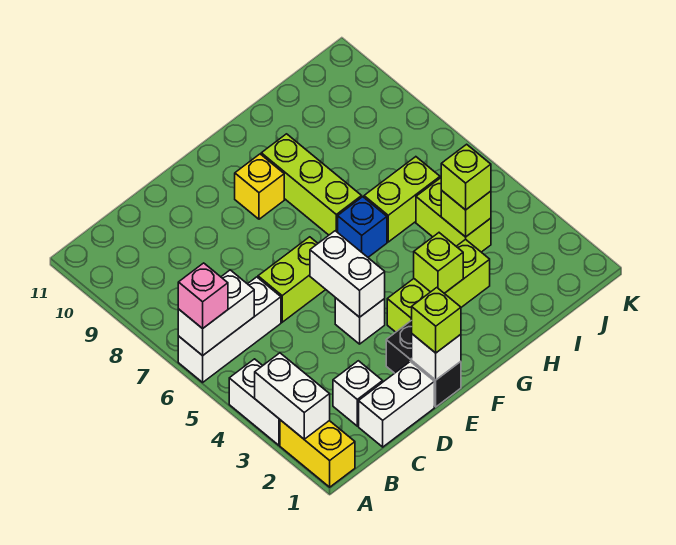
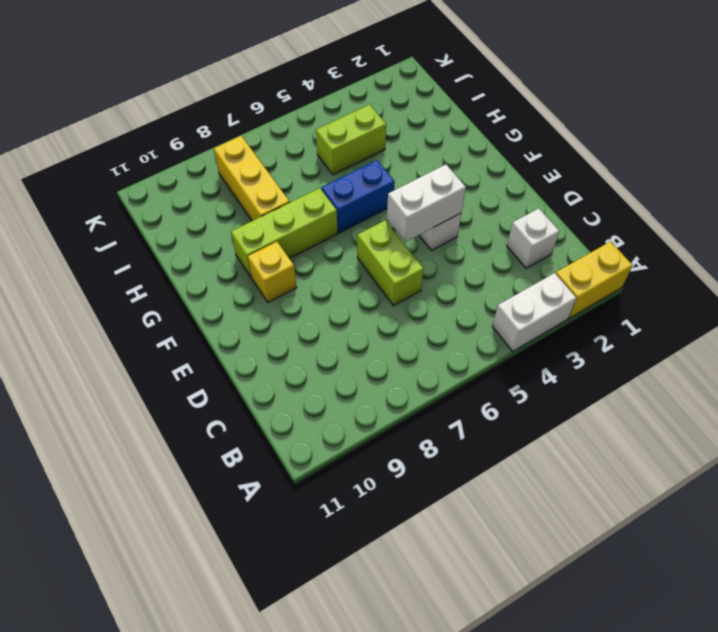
blue 1x2 brick [321,160,395,233] -> blue 1x1 brick [338,197,387,257]
yellow 1x3 brick [214,136,290,221] -> none
none -> white 1x3 brick [178,277,281,382]
none -> white 1x2 brick [359,362,434,447]
none -> black 1x2 brick [386,321,461,407]

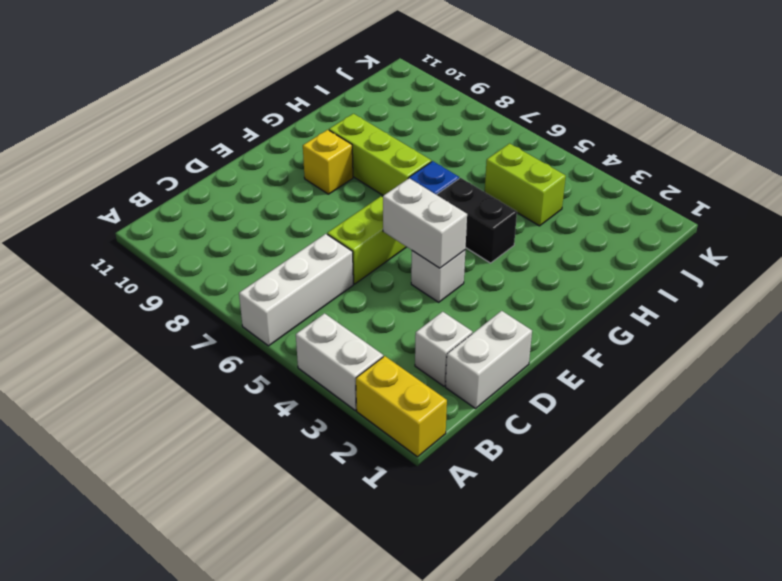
black 1x2 brick [437,178,517,263] -> black 1x2 brick moved to [386,321,461,407]
none -> lime 1x3 brick [387,239,490,332]
none -> lime 1x2 brick [364,157,440,242]
none -> white 1x2 brick [255,353,330,439]

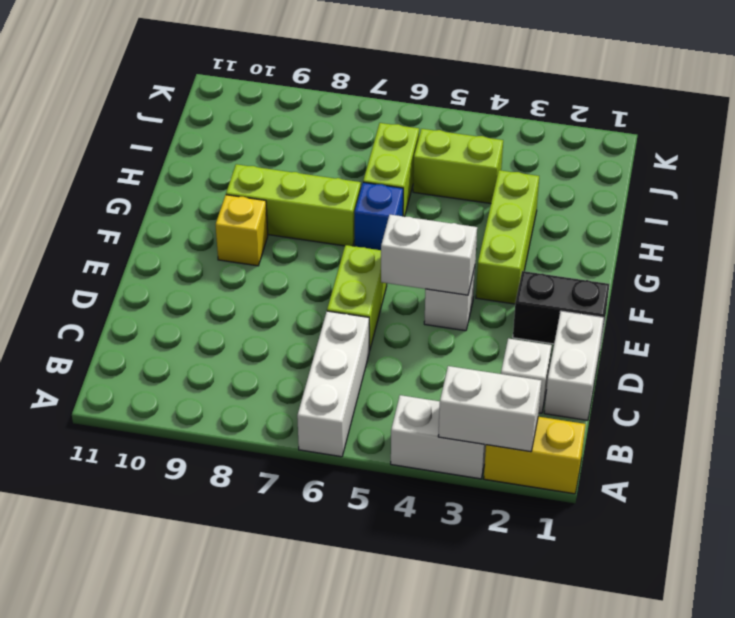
none -> white 1x2 brick [178,270,254,356]
none -> white 1x1 brick [412,334,461,380]
none -> lime 1x1 brick [414,233,463,293]

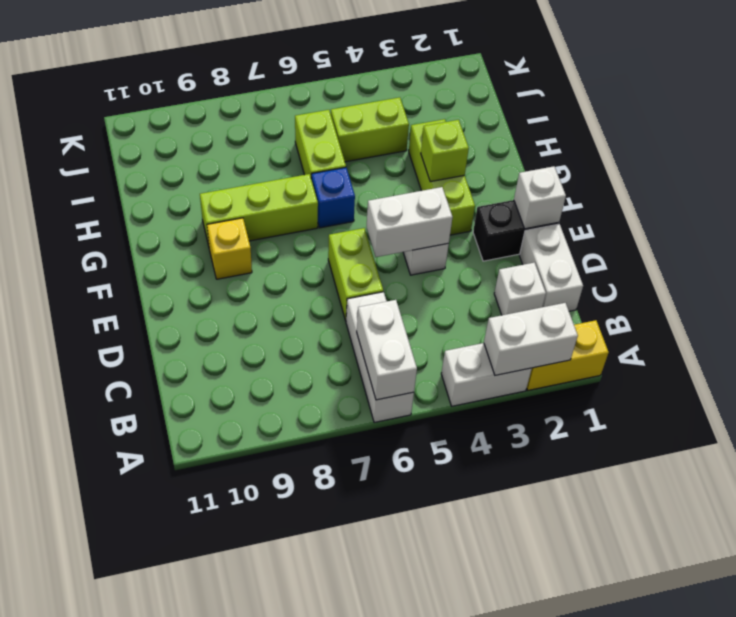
none -> lime 1x1 brick [441,191,491,237]
none -> pink 1x1 brick [178,263,228,329]
none -> lime 1x1 brick [411,288,461,353]

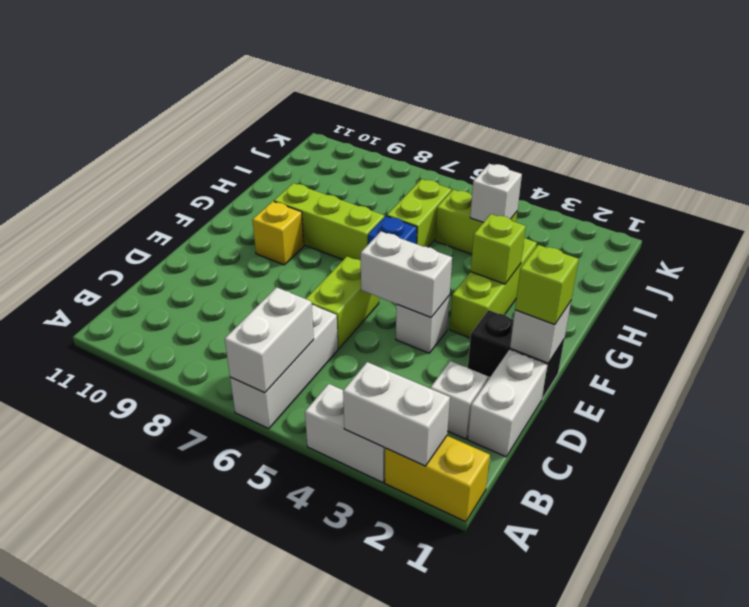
white 1x1 brick [470,164,522,222] -> lime 1x1 brick [441,191,491,237]
none -> pink 1x1 brick [178,263,228,329]
none -> lime 1x1 brick [441,144,491,210]

